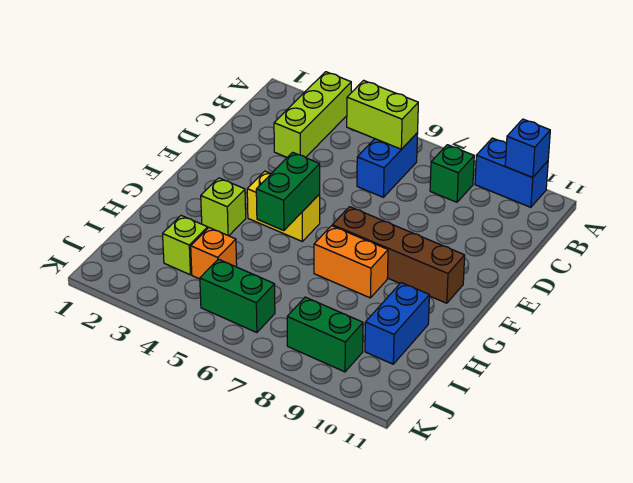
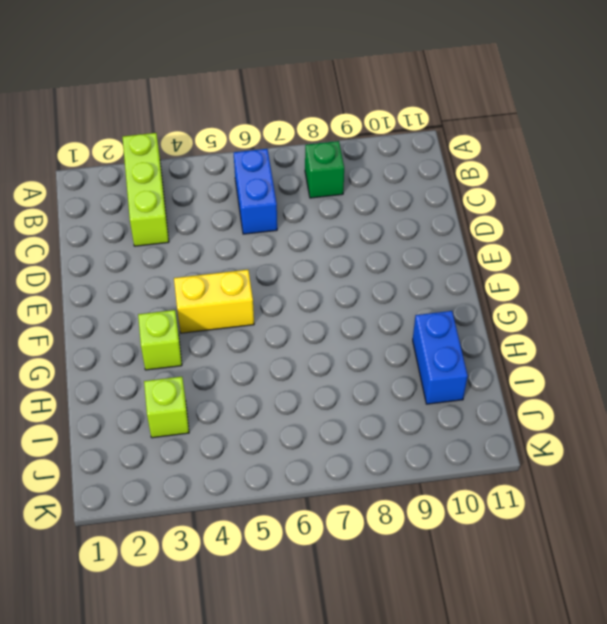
none -> blue 1x2 brick [475,138,548,207]
none -> brown 1x4 brick [332,207,465,303]
none -> orange 1x2 brick [314,226,388,298]

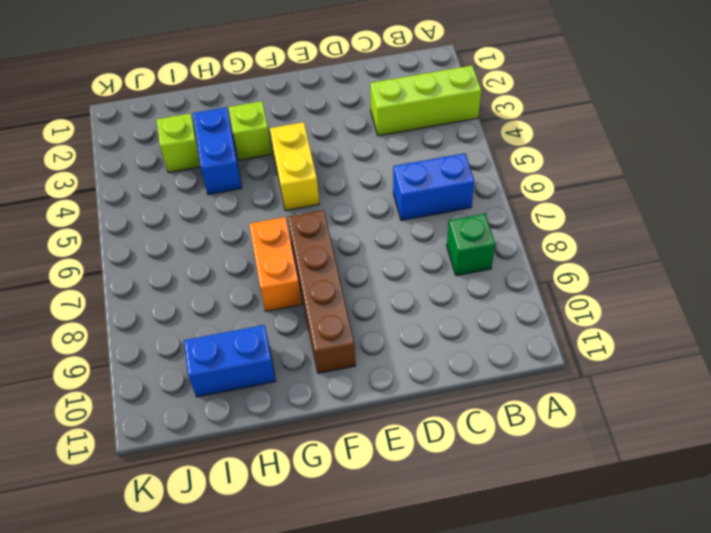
blue 1x2 brick [193,107,242,194] -> blue 1x2 brick moved to [475,138,548,207]
none -> orange 1x1 brick [191,228,237,279]
none -> green 1x2 brick [200,259,275,333]
none -> green 1x2 brick [287,297,363,372]

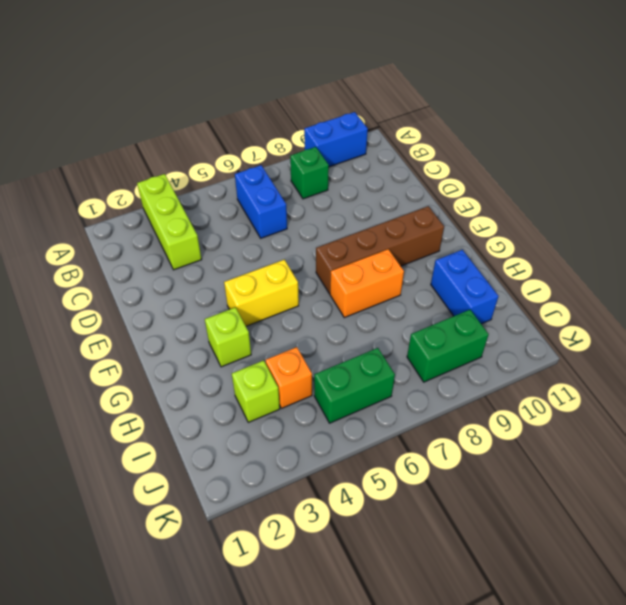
none -> blue 1x1 brick [505,119,550,178]
none -> lime 1x2 brick [347,80,418,149]
none -> green 1x2 brick [256,152,320,231]

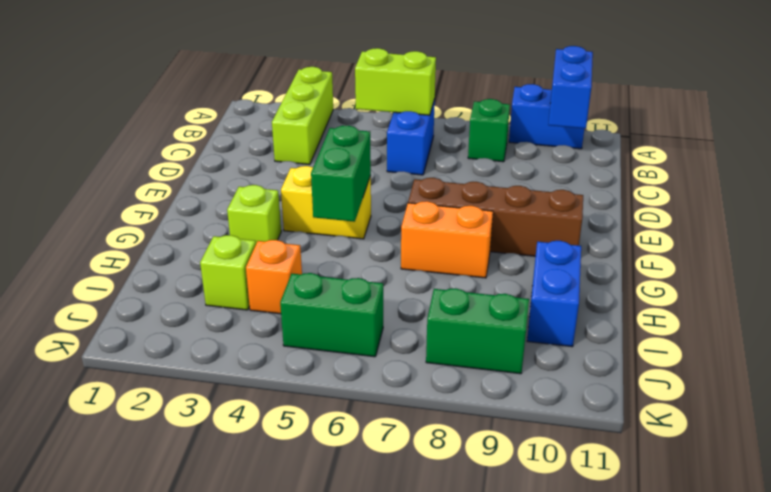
blue 1x2 brick [548,46,593,129] -> blue 1x1 brick [505,119,550,178]

